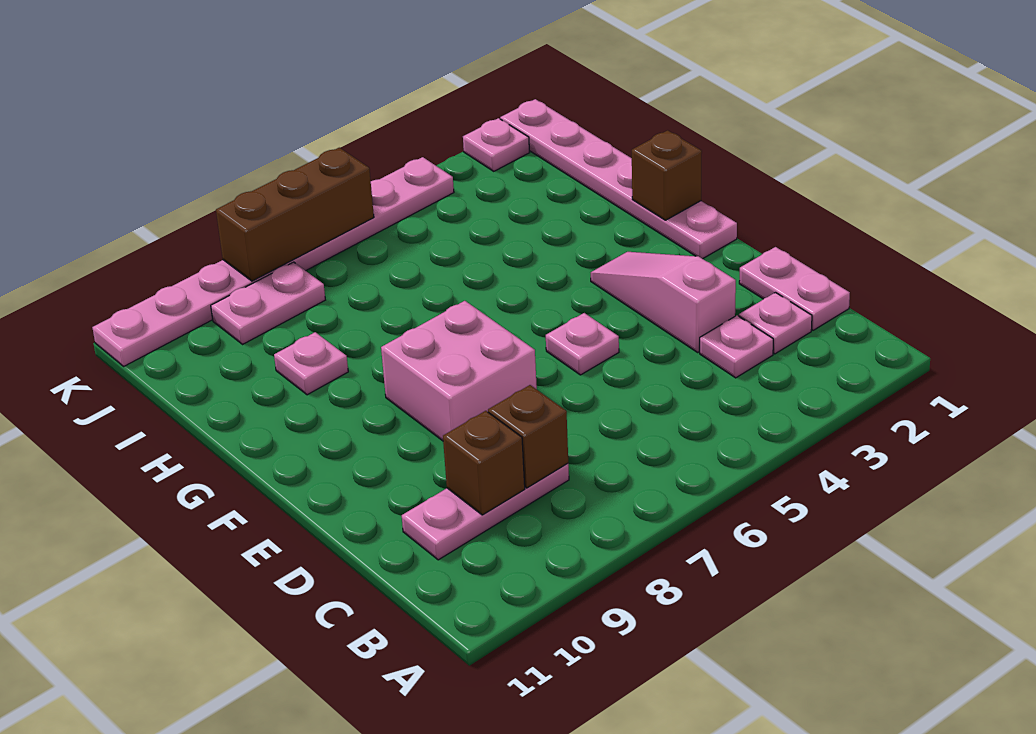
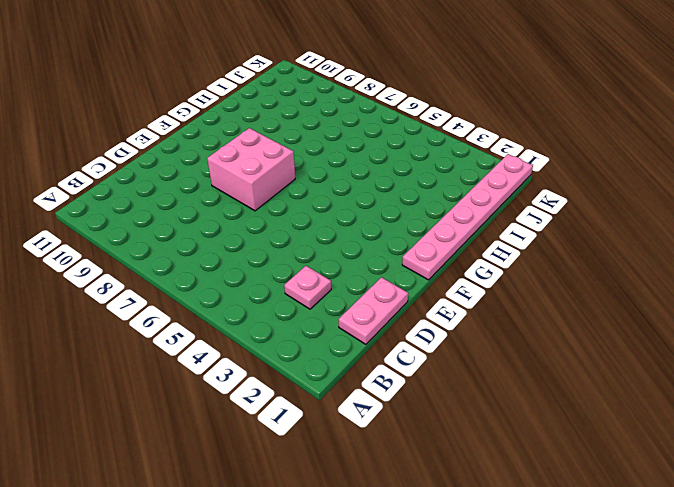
none -> pink 1x1 plate [739,293,812,354]
none -> pink 1x3 plate [402,463,569,560]
none -> pink 1x3 slope [591,252,736,352]

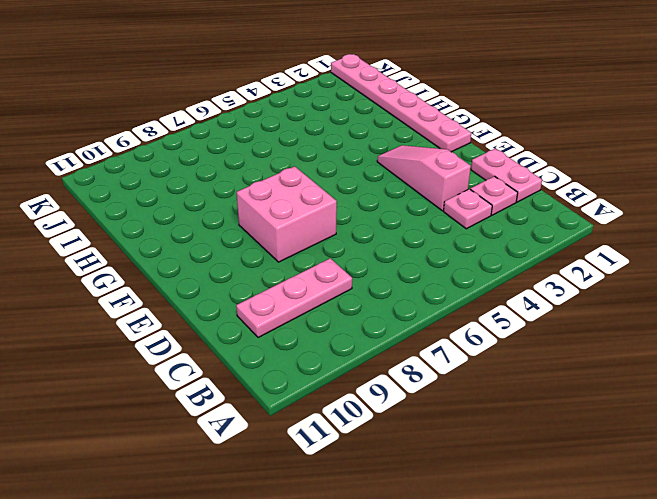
none -> pink 1x1 plate [546,313,619,375]
none -> pink 1x1 plate [274,332,348,395]
none -> pink 1x2 plate [211,262,325,344]

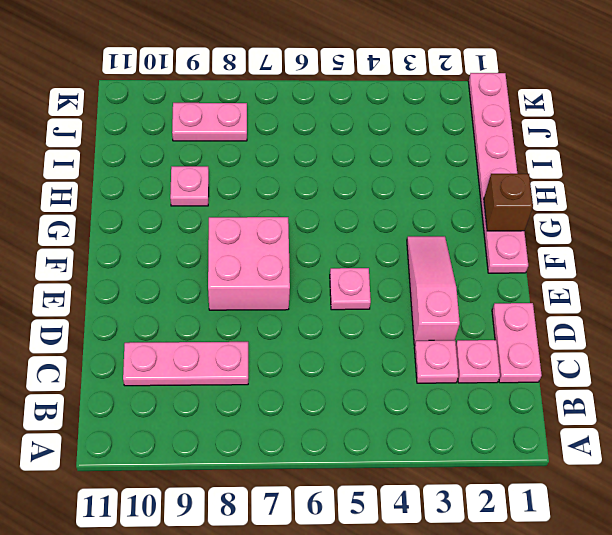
none -> pink 1x1 plate [463,118,530,171]
none -> pink 1x8 plate [92,157,454,366]
none -> brown 1x1 brick [488,385,568,488]

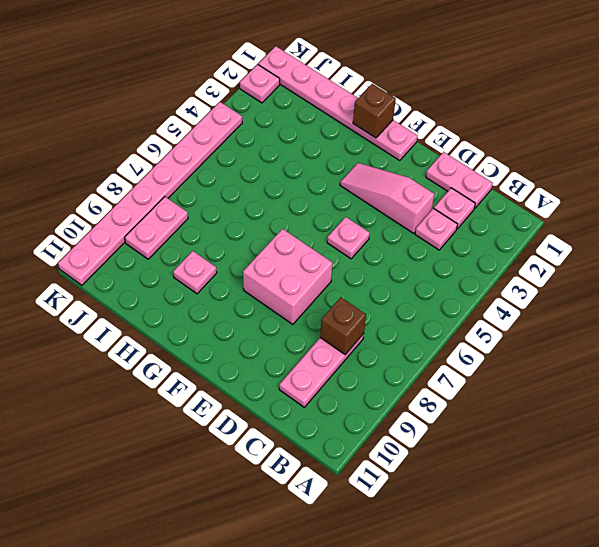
none -> brown 1x1 brick [443,411,525,515]
none -> brown 1x3 brick [216,148,374,281]

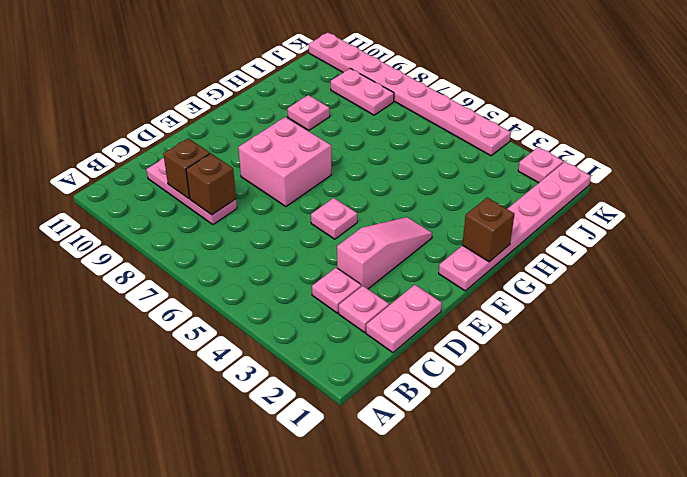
none -> brown 1x3 brick [216,148,374,281]

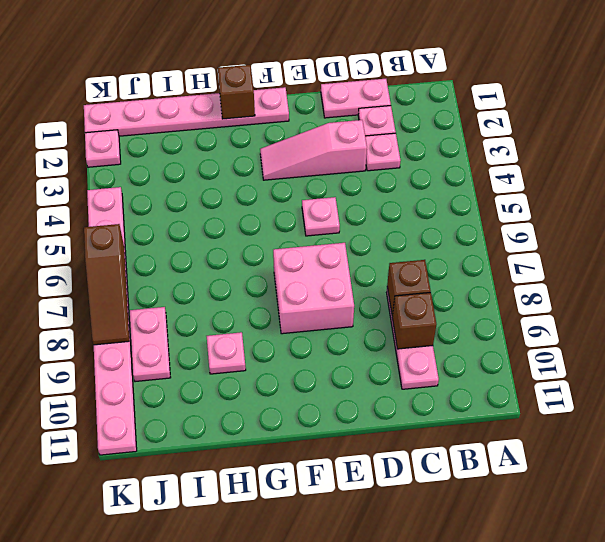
brown 1x3 slope [84,224,129,345] -> brown 1x3 brick [216,148,374,281]

